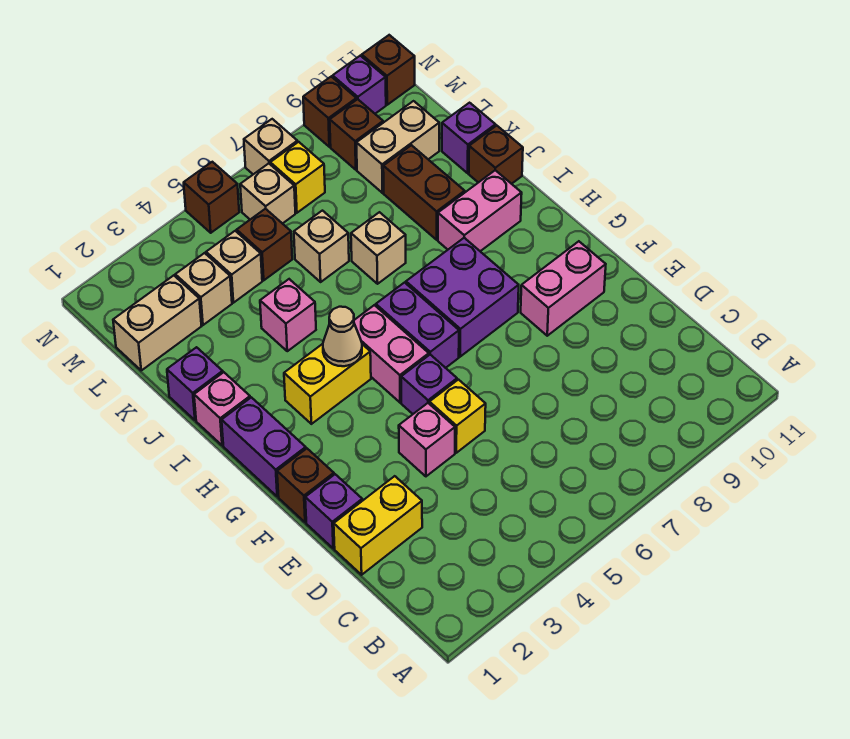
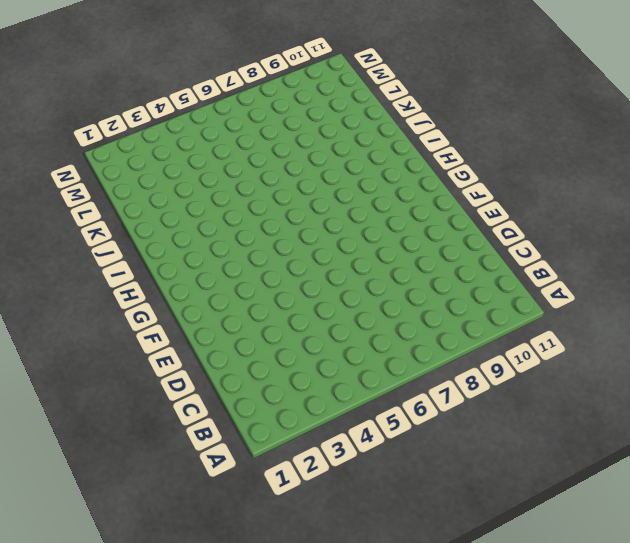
none -> yellow 1x2 brick [334,476,422,575]
none -> purple 1x1 brick [305,474,362,548]
none -> pink 1x1 brick [399,403,455,476]
none -> yellow 1x1 brick [429,380,486,453]

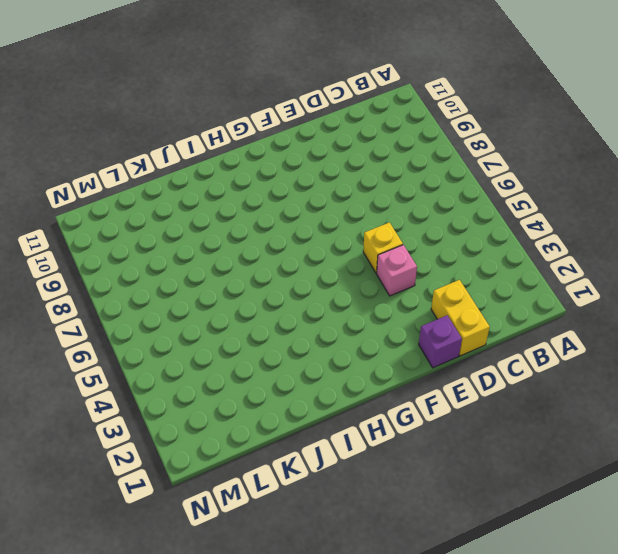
none -> brown 1x1 brick [277,449,334,522]
none -> purple 1x1 brick [401,355,457,414]
none -> pink 1x2 brick [521,241,606,336]
none -> purple 1x2 brick [222,397,306,496]

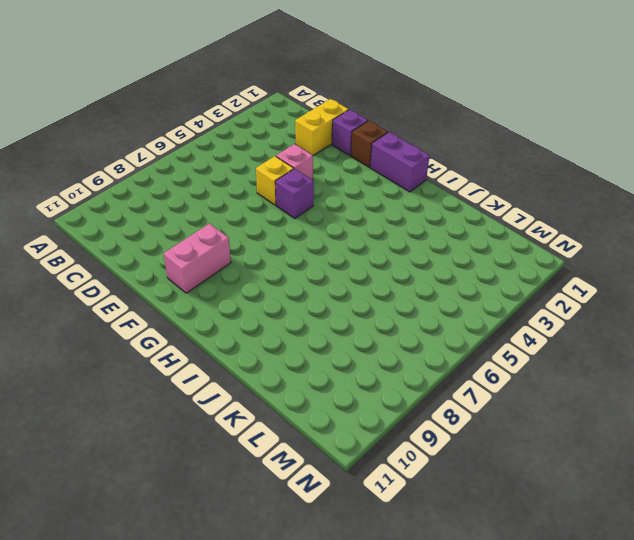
none -> pink 1x2 brick [354,305,429,403]
none -> purple 1x2 brick [376,283,459,368]
none -> purple 2x2 brick [406,238,519,357]
none -> yellow 1x2 brick [284,344,371,424]

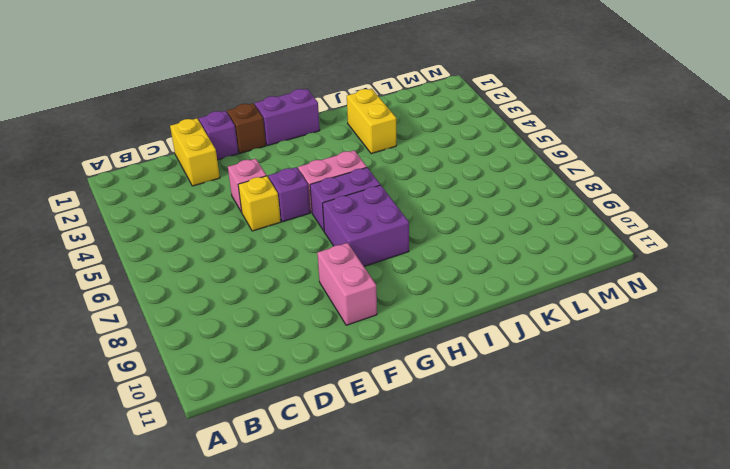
yellow 1x2 brick [347,89,396,154] -> yellow 1x2 brick moved to [284,344,371,424]
none -> pink 1x1 brick [194,372,250,446]
none -> pink 1x2 brick [438,170,522,251]
none -> purple 1x1 brick [167,347,223,420]
none -> pink 1x1 brick [260,279,316,351]

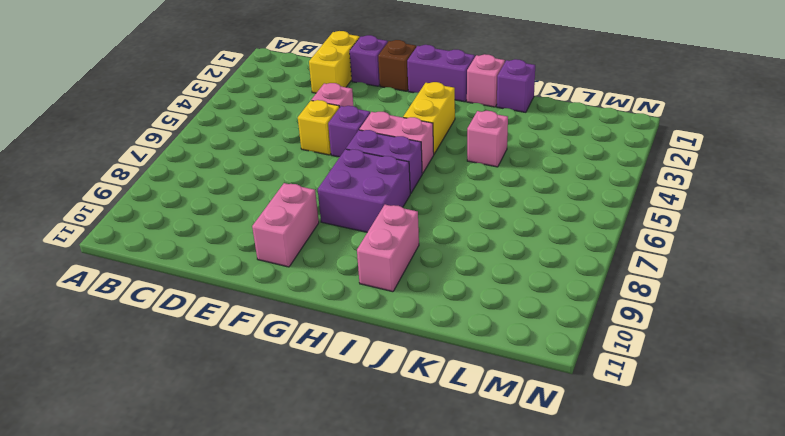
none -> tan 1x1 brick [351,212,406,284]
none -> brown 1x2 brick [383,145,465,240]
none -> brown 1x1 brick [469,126,523,184]
none -> tan 1x1 brick [294,211,349,282]

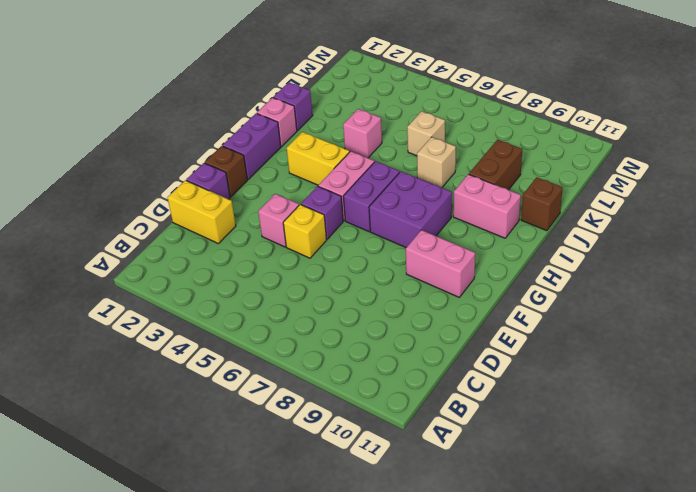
none -> purple 1x1 brick [442,103,495,173]
none -> tan 1x2 brick [113,275,201,370]
none -> tan 1x1 brick [175,253,232,325]
none -> tan 1x1 brick [206,231,262,303]

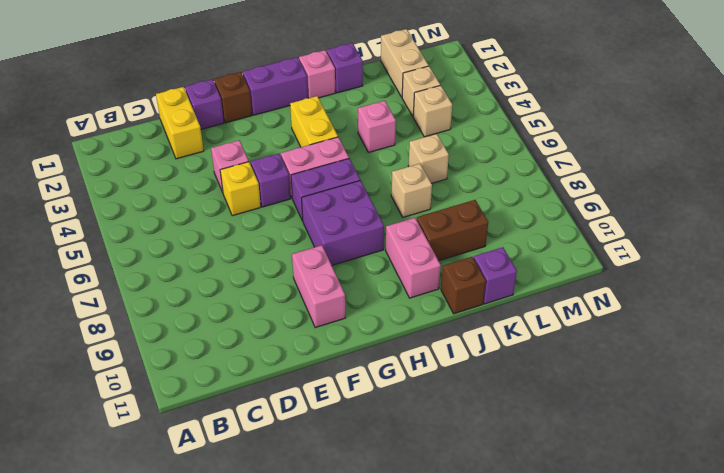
none -> brown 1x1 brick [237,209,292,280]
none -> tan 1x2 brick [356,101,439,193]
none -> tan 1x1 brick [240,164,295,224]
none -> yellow 1x1 brick [270,142,325,213]

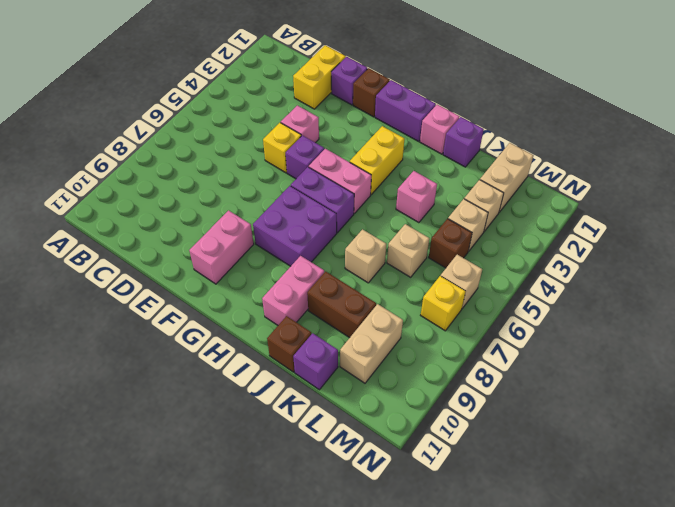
none -> brown 1x1 brick [330,99,383,170]
none -> brown 1x1 brick [184,162,239,233]
none -> tan 1x1 brick [244,119,297,174]
none -> brown 1x1 brick [303,77,356,147]

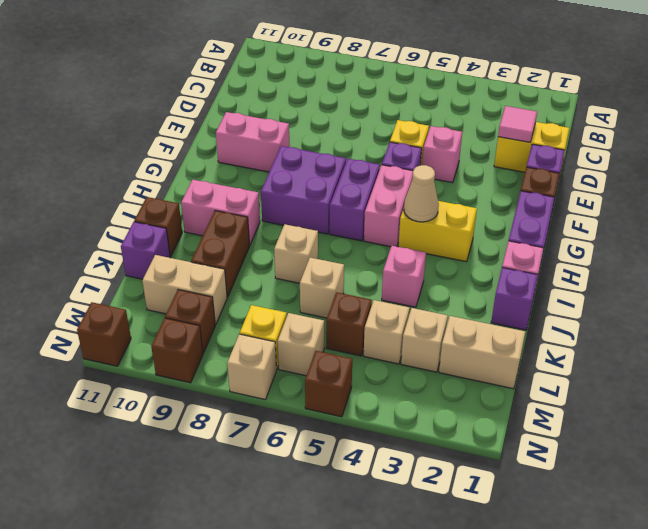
pink 1x1 tile [498,106,537,142] -> none
none -> purple 1x1 brick [333,56,386,114]

